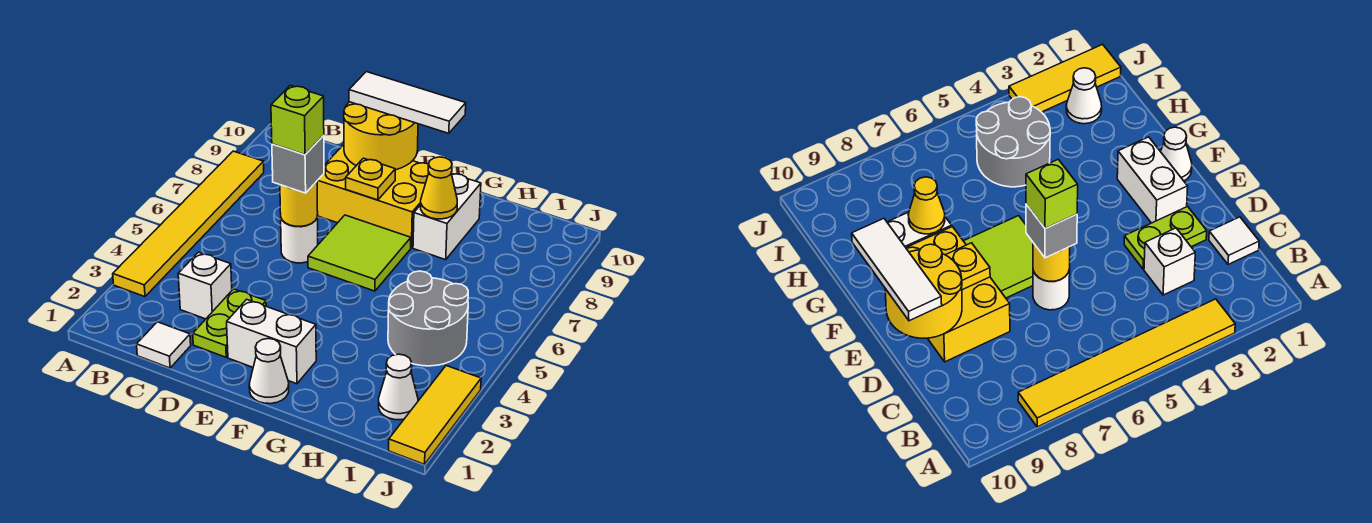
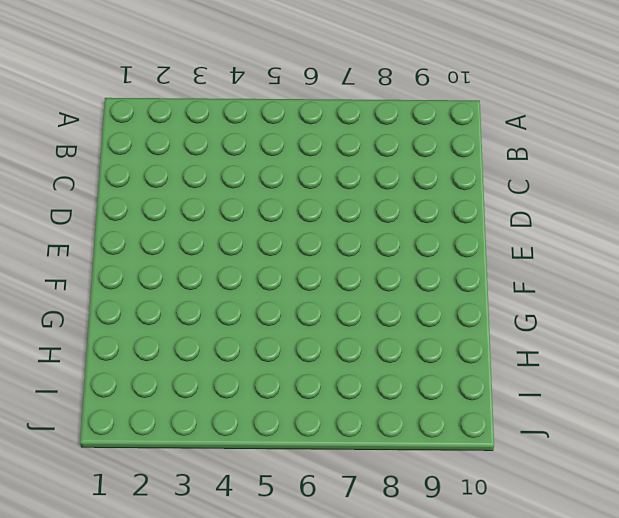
none -> yellow 1x6 tile [113,151,264,297]
none -> white 1x1 tile [137,322,191,368]
none -> white 1x1 brick [178,252,232,319]

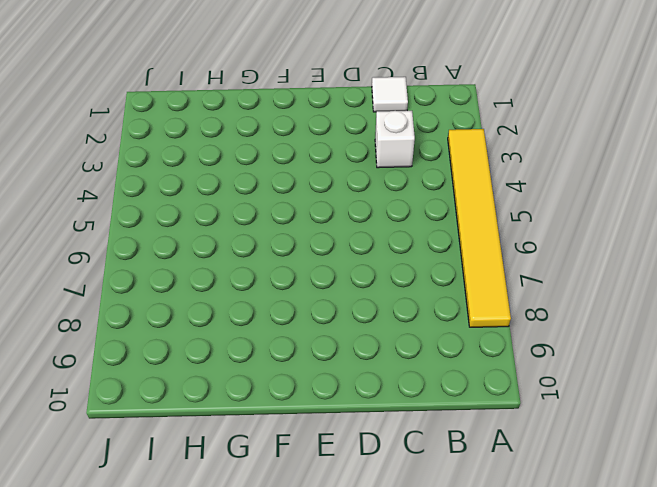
none -> lime 1x2 plate [193,289,266,357]
none -> white 1x1 round brick [281,215,318,263]
none -> yellow 2x3 brick [317,145,429,248]

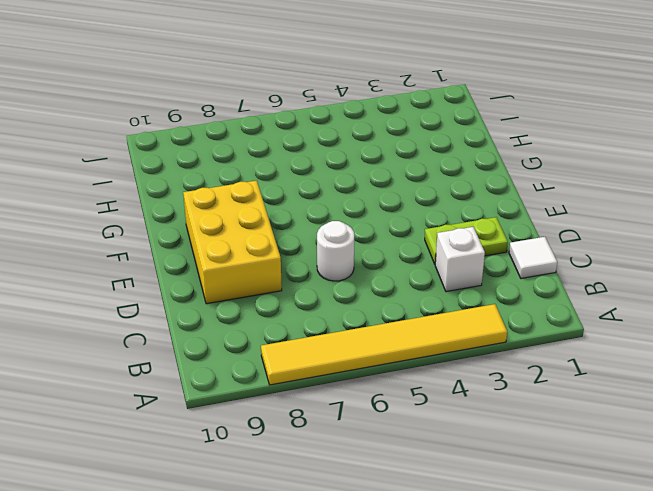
none -> white 1x2 brick [227,299,316,384]
none -> lime 2x2 tile [308,215,411,291]
none -> white 1x1 cone [249,339,289,404]

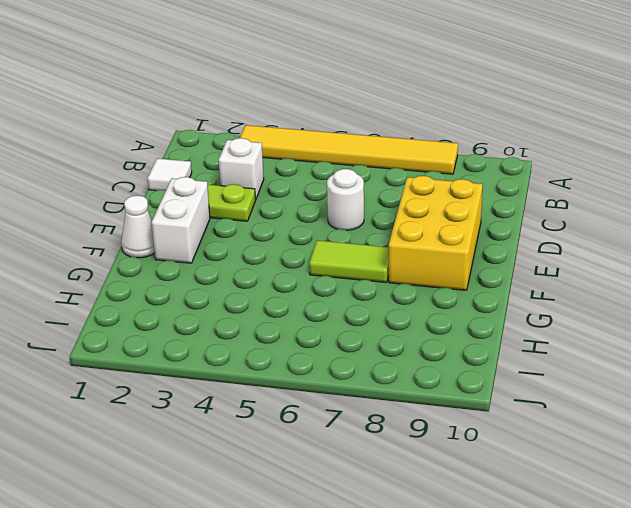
lime 1x2 tile [309,240,389,282] -> lime 2x2 tile [308,215,411,291]
none -> white 1x2 brick [413,174,481,260]
none -> grey 2x2 round brick [388,271,468,366]
none -> white 1x1 cone [379,354,418,420]

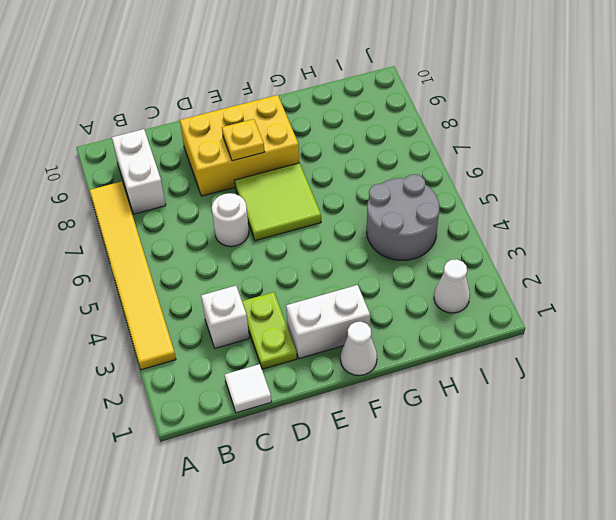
white 1x2 brick [112,129,166,214] -> white 1x2 brick moved to [413,174,481,260]
none -> yellow 1x3 tile [389,366,481,464]
none -> yellow 1x1 round brick [280,181,318,226]
none -> yellow 2x2 round brick [344,102,418,170]

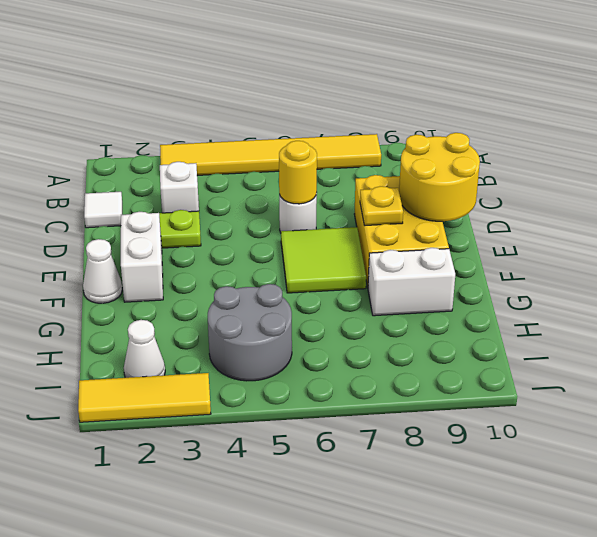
none -> yellow 1x1 cone [421,157,457,219]
none -> grey 1x1 brick [272,135,324,193]
none -> white 1x3 tile [349,72,466,133]

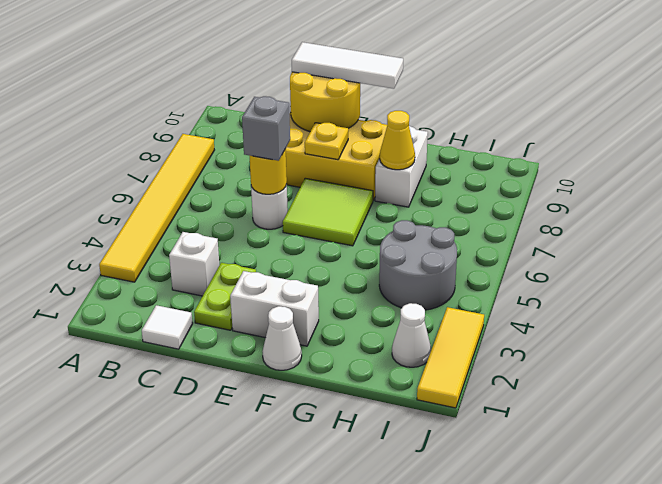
none -> lime 1x1 brick [271,85,324,155]

